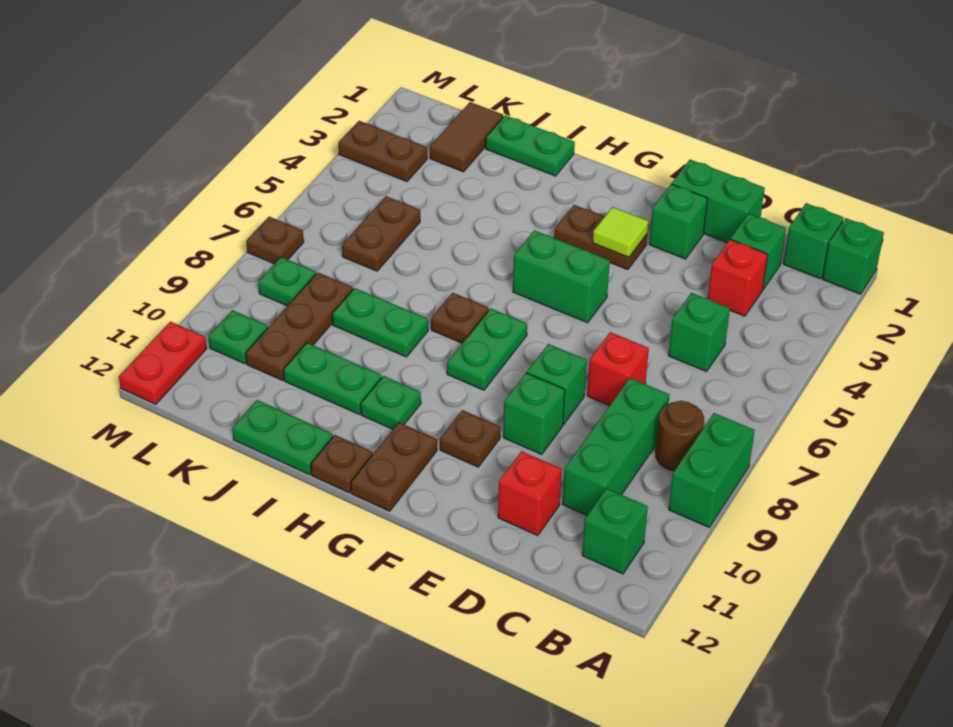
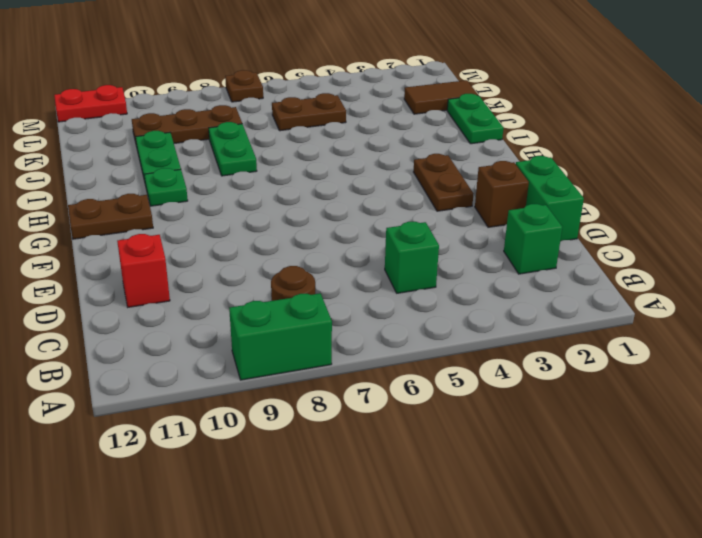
brown 1x1 brick [475,161,529,227] -> green 1x1 brick [649,184,708,259]
none -> green 1x1 brick [823,218,884,294]
none -> green 1x1 brick [783,203,844,279]
none -> green 1x1 brick [582,488,648,574]
none -> red 1x1 brick [708,239,768,316]

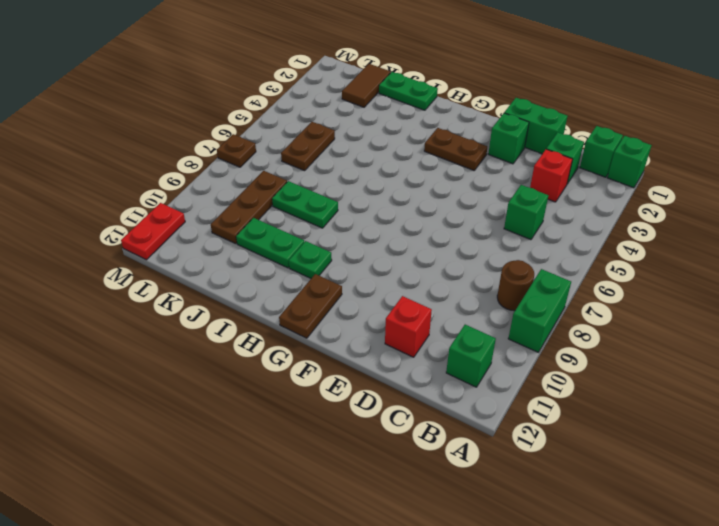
none -> green 1x3 brick [563,378,669,515]
none -> red 1x1 brick [587,332,649,406]
none -> green 1x1 brick [527,344,587,425]
none -> green 1x1 brick [503,373,565,454]

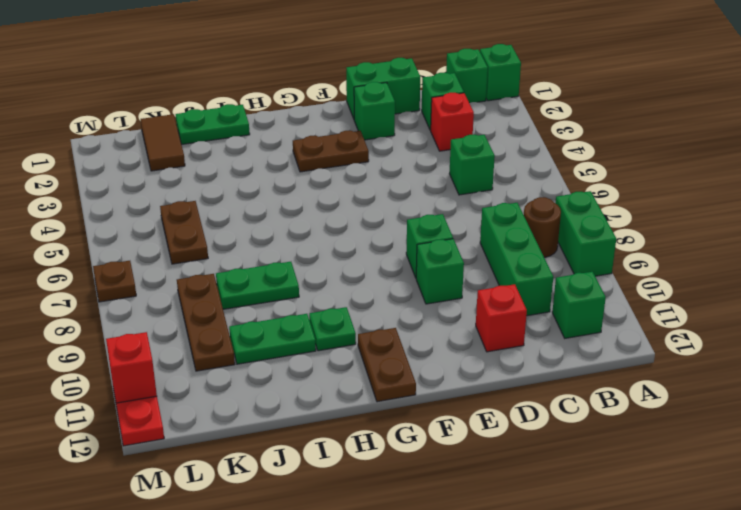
red 1x1 brick [106,332,157,403] -> red 1x1 brick moved to [587,332,649,406]
none -> green 1x2 brick [513,230,610,323]
none -> brown 1x1 plate [440,410,501,467]
none -> green 1x2 plate [447,308,527,390]
none -> brown 1x1 plate [431,293,489,343]

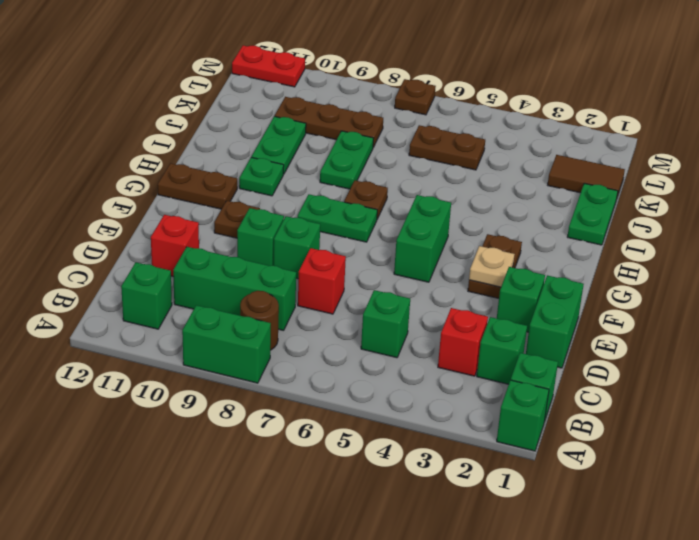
tan 1x1 plate [469,246,515,287] -> lime 1x1 tile [593,207,649,257]
none -> brown 1x1 plate [311,435,373,493]
none -> green 1x2 plate [232,400,333,475]
none -> brown 1x2 plate [338,121,427,182]
none -> green 1x1 plate [258,257,316,306]

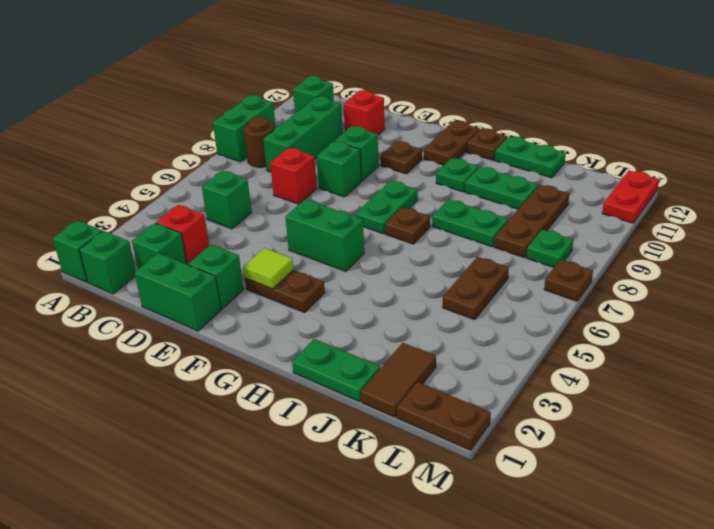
brown 1x2 plate [397,382,491,450] -> brown 1x2 plate moved to [338,121,427,182]
none -> green 1x1 plate [208,310,268,364]

